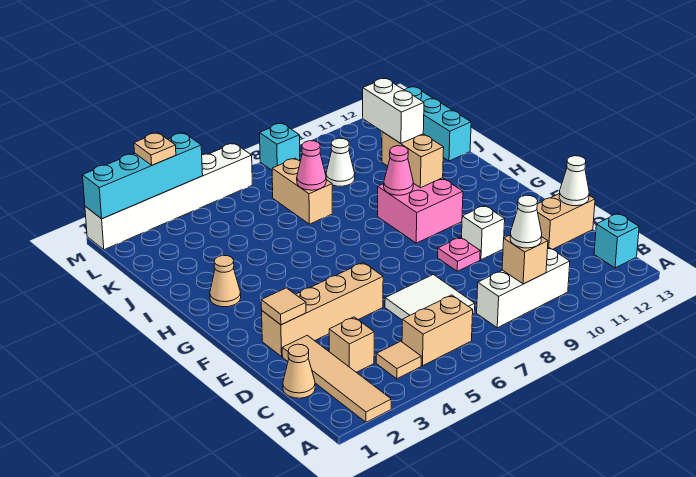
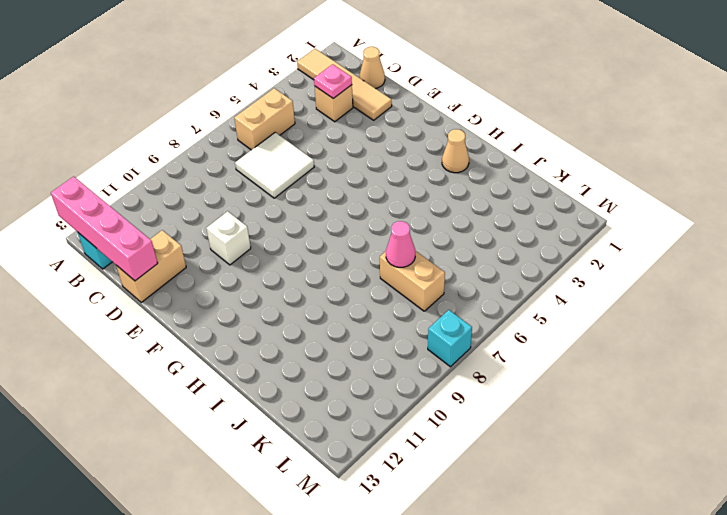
pink 1x4 brick [51,176,158,281] -> white 1x1 cone [559,156,589,206]
pink 1x1 plate [314,64,352,98] -> pink 1x1 plate moved to [438,237,480,271]
none -> tan 1x1 tile [376,341,421,379]
none -> white 1x3 brick [477,247,570,328]
none -> tan 1x4 brick [262,263,383,357]

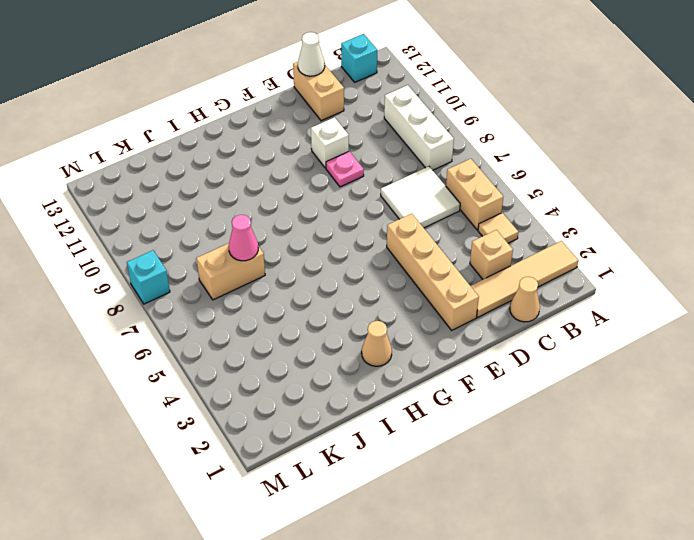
none -> pink 2x2 brick [377,178,463,243]
none -> cyan 1x3 brick [405,87,471,161]
none -> white 1x1 cone [326,138,355,186]

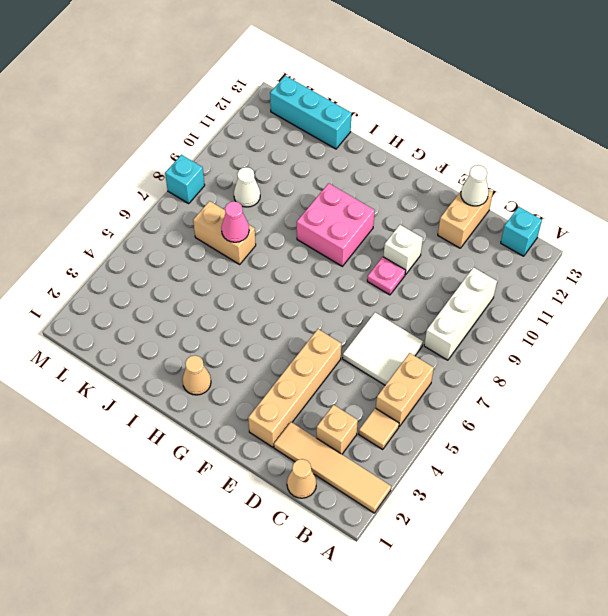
none -> white 1x6 brick [85,143,252,250]
none -> tan 1x1 brick [502,235,548,284]
none -> tan 1x1 tile [261,288,306,325]

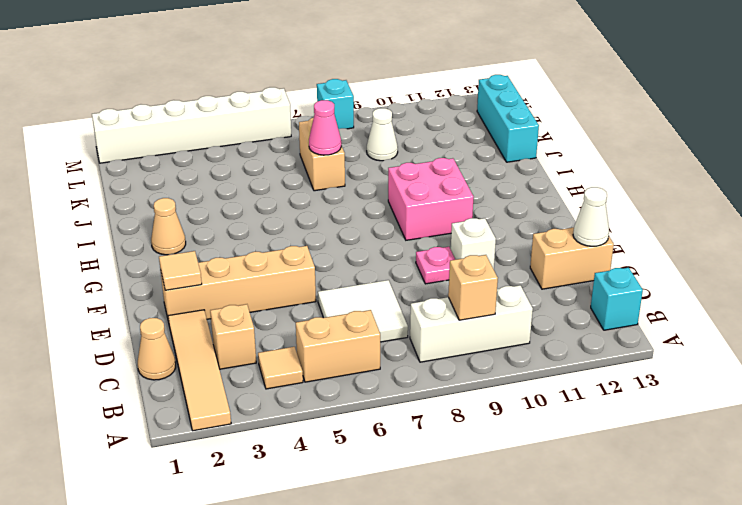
none -> pink 1x1 cone [384,146,413,195]
none -> tan 1x2 brick [382,132,444,188]
none -> cyan 1x4 brick [83,133,203,219]

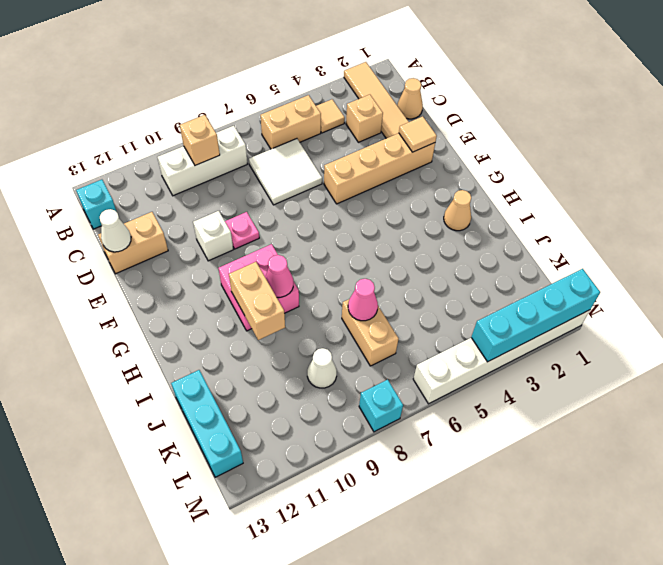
none -> white 1x1 cone [510,195,542,248]
none -> white 1x2 brick [363,78,424,143]
none -> tan 1x1 plate [134,133,176,165]

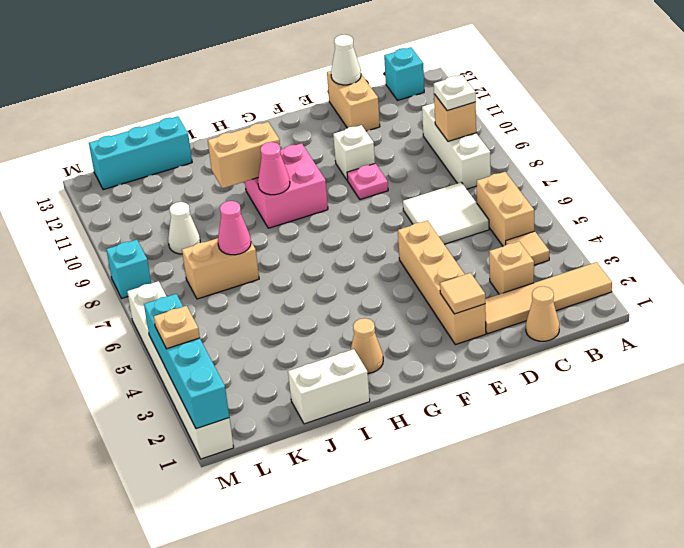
white 1x1 plate [434,75,476,111] -> white 1x1 cone [510,195,542,248]
white 1x2 brick [288,349,370,424] -> white 1x2 brick moved to [363,78,424,143]

